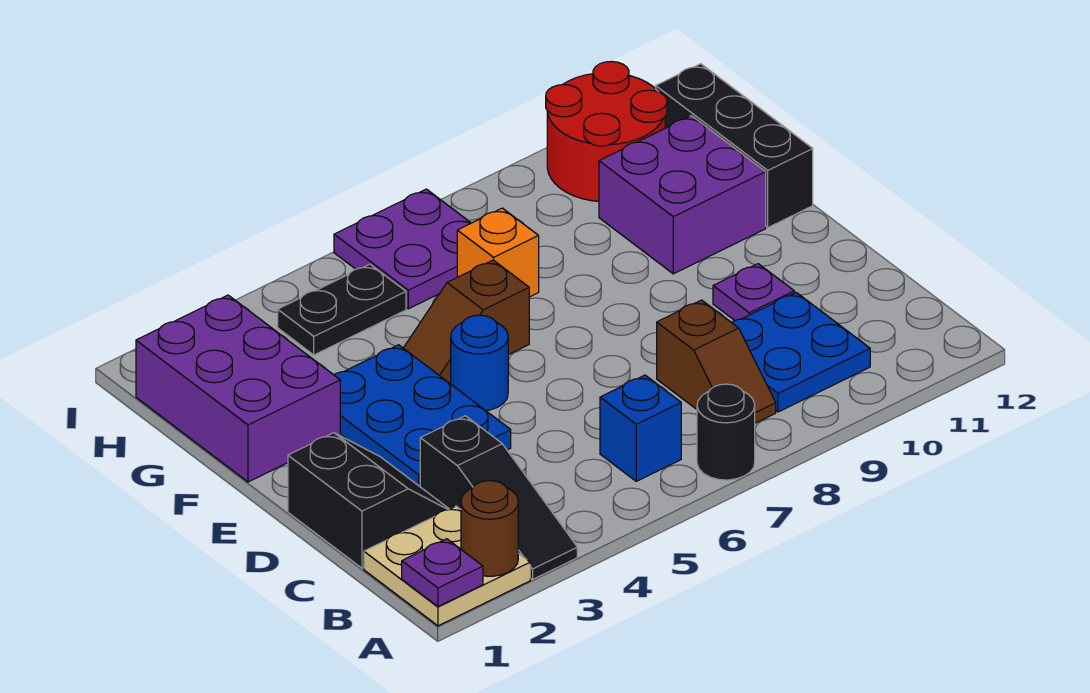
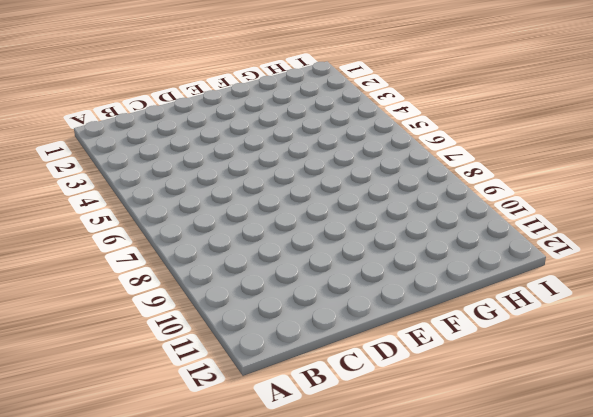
none -> tan 2x2 plate [364,506,530,626]
none -> black 1x3 slope [420,416,577,579]
none -> black 1x1 round brick [697,384,755,480]

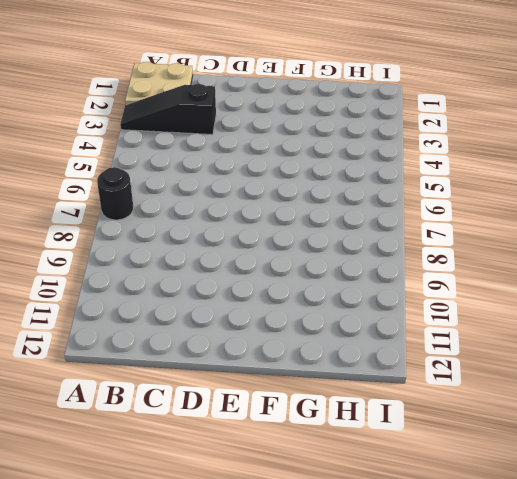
none -> blue 1x1 brick [600,375,681,481]
none -> brown 1x2 slope [657,300,776,423]
none -> blue 2x2 plate [731,293,870,412]

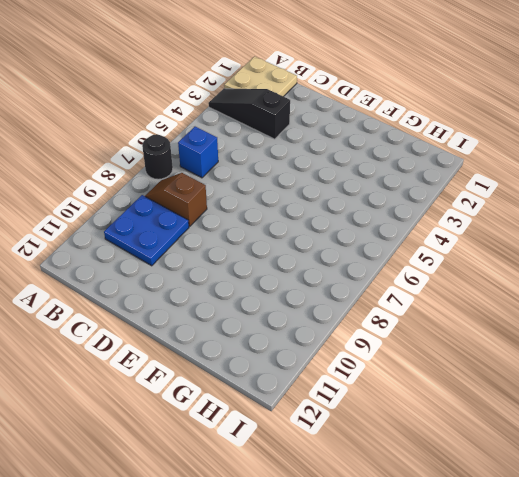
none -> black 2x2 slope [288,433,449,568]
none -> blue 2x3 plate [334,345,511,486]
none -> purple 1x1 plate [713,264,794,320]

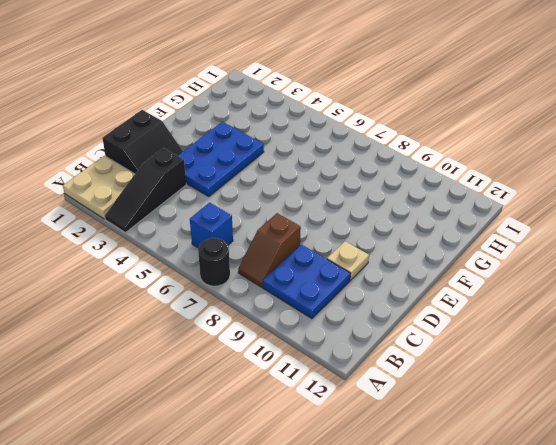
tan 1x1 plate [327,241,369,280] -> purple 1x1 plate [713,264,794,320]
none -> blue 1x1 round brick [451,315,508,411]
none -> purple 2x3 brick [136,295,340,482]
none -> brown 1x2 slope [404,260,529,383]

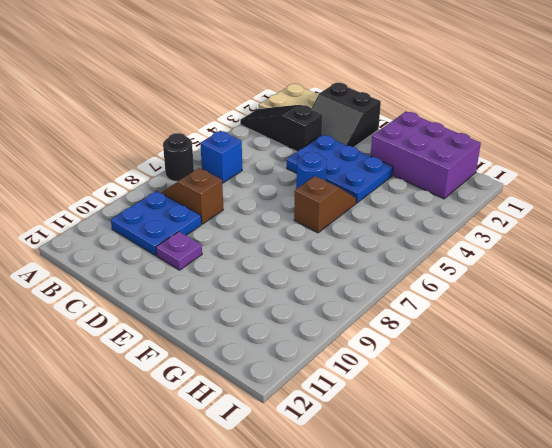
none -> purple 2x2 brick [599,116,766,274]
none -> black 1x3 brick [656,64,813,227]
none -> orange 1x1 brick [457,208,539,297]

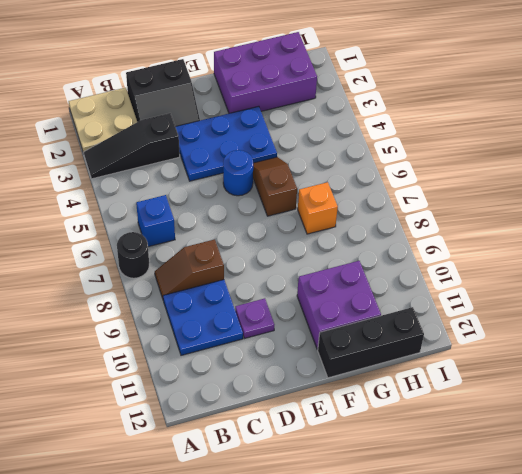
none -> black 1x2 plate [278,264,406,355]
none -> purple 2x2 plate [334,189,471,309]
none -> red 2x2 round brick [546,61,667,201]

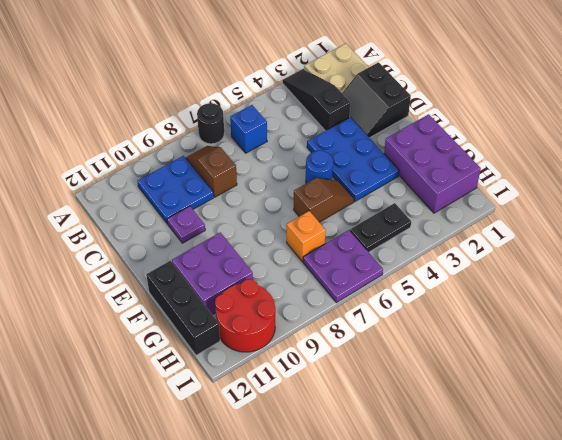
none -> purple 1x1 plate [402,539,483,607]
none -> brown 1x1 round brick [461,481,518,576]

